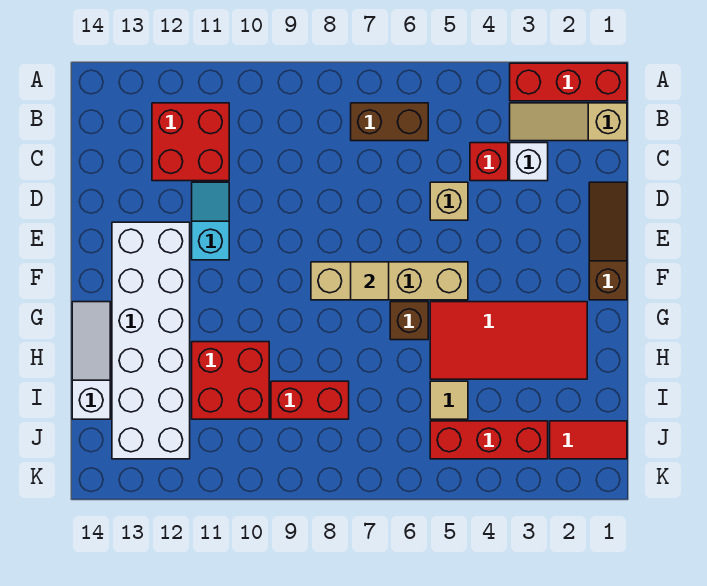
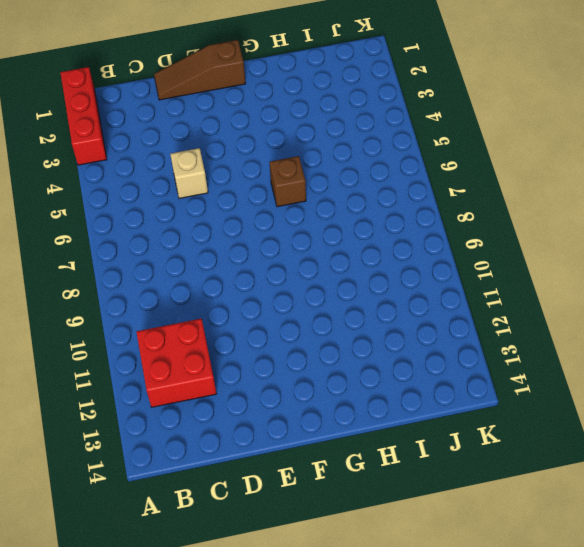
none -> tan 1x3 slope [510,103,627,141]
none -> brown 1x2 brick [351,103,428,141]
none -> white 1x1 brick [510,143,548,181]

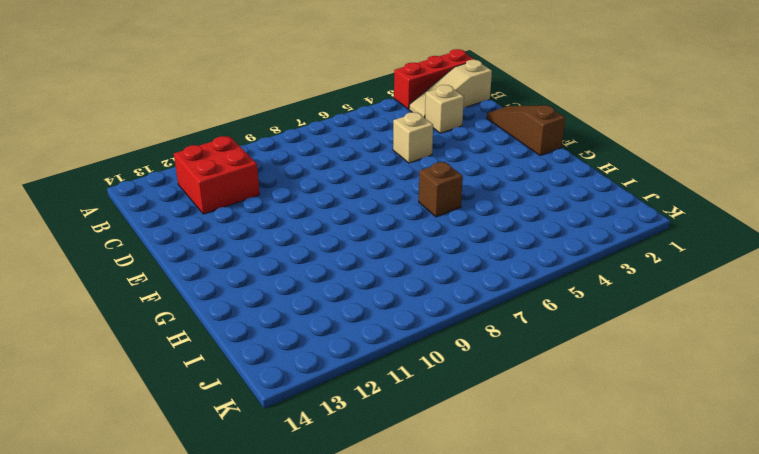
tan 1x1 brick [425,85,464,133] -> white 1x1 brick [510,143,548,181]
none -> brown 1x2 brick [351,103,428,141]
none -> red 1x1 brick [470,143,508,181]
none -> cyan 1x2 slope [192,182,229,260]

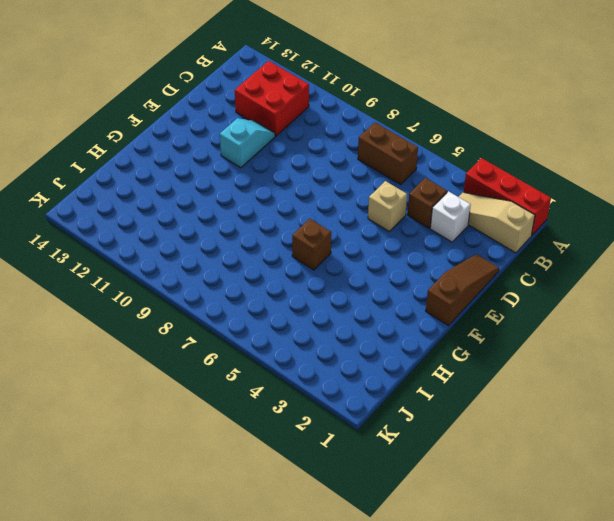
brown 1x1 brick [408,178,447,228] -> red 1x1 brick [470,143,508,181]
none -> white 2x6 brick [112,222,190,459]
none -> tan 1x4 brick [311,262,468,300]
none -> red 2x4 tile [430,302,587,379]

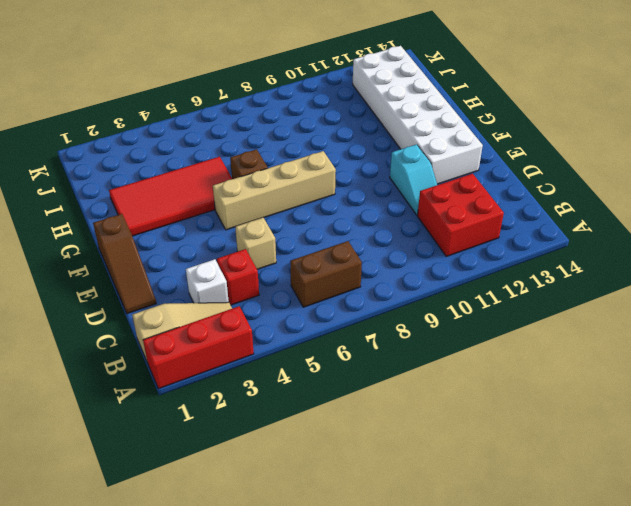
none -> white 1x3 slope [72,302,110,419]
none -> red 2x2 brick [192,342,269,419]
none -> tan 1x1 tile [430,381,468,419]

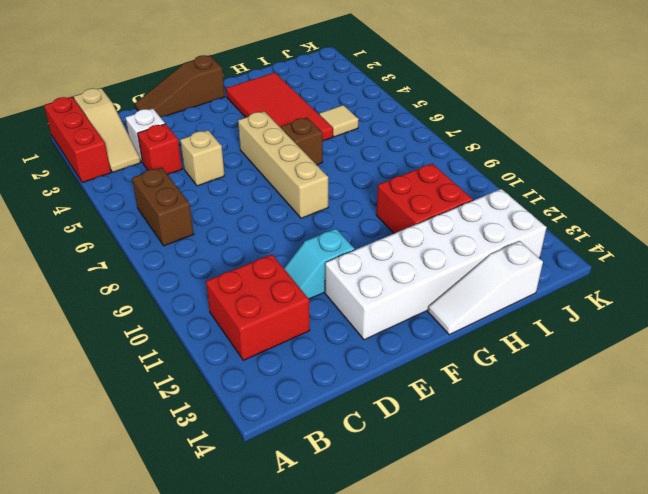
none -> red 1x2 brick [271,381,349,419]
none -> red 1x2 tile [550,421,627,459]
none -> red 1x3 brick [430,421,548,459]

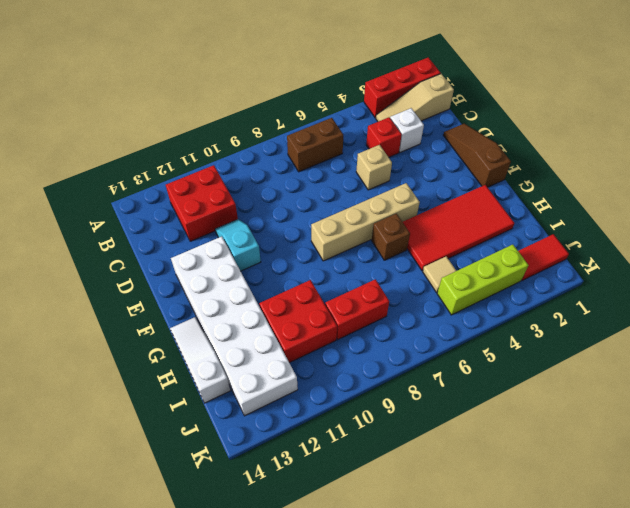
lime 1x3 brick [437,245,528,315] -> red 1x3 brick [430,421,548,459]
none -> tan 1x1 tile [351,262,389,300]

